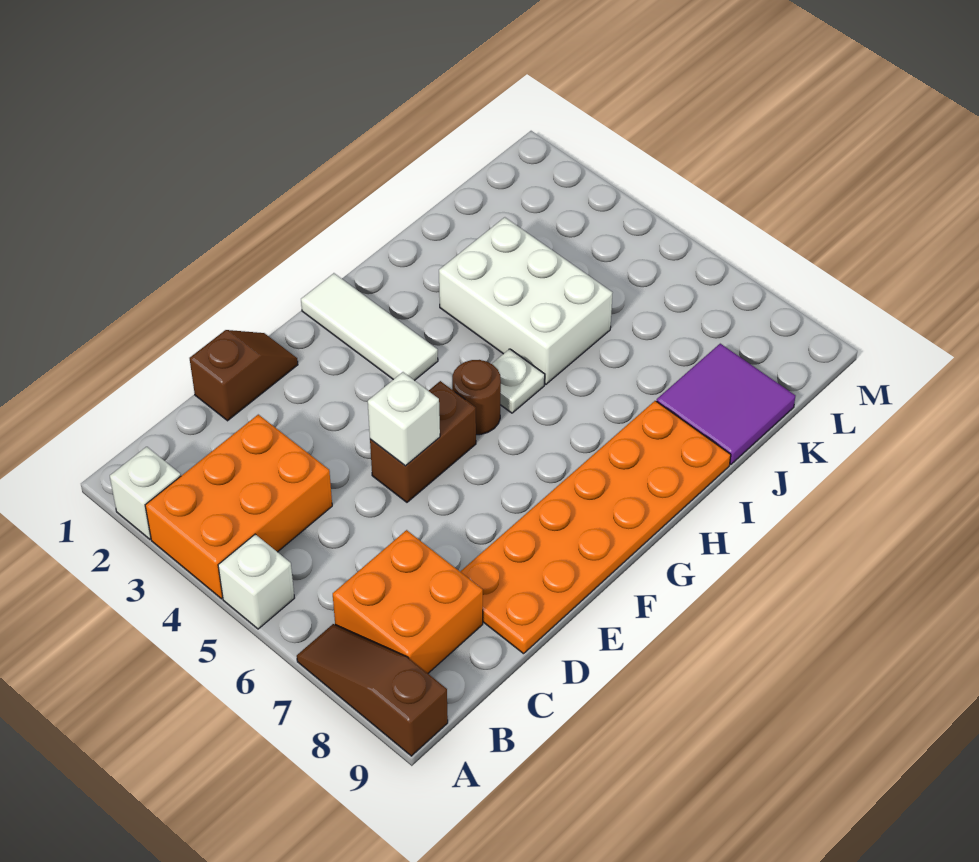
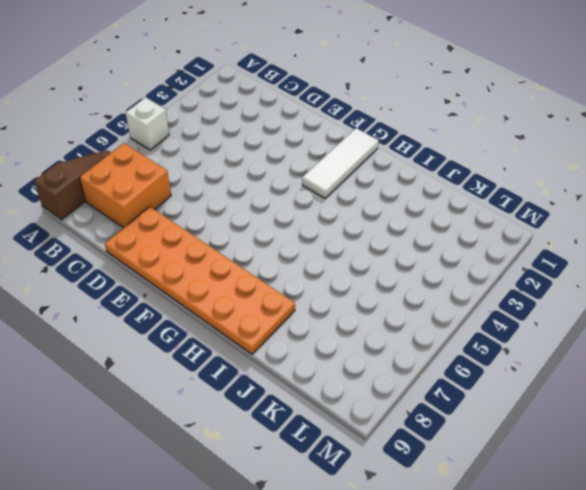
none -> white 1x1 brick [110,447,181,539]
none -> orange 2x3 brick [145,415,332,599]
none -> brown 1x2 slope [190,330,298,421]

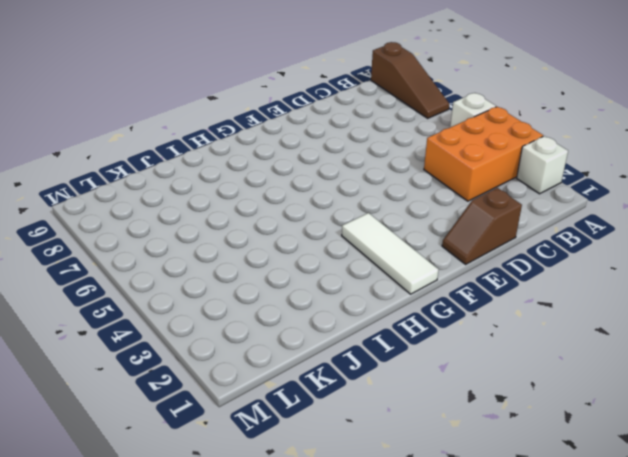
none -> orange 2x2 brick [333,530,483,673]
none -> orange 2x6 plate [460,401,731,654]
none -> brown 1x2 brick [370,381,476,502]

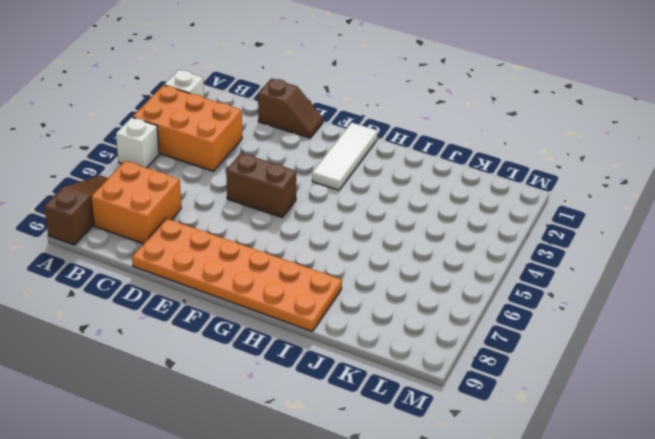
none -> brown 1x1 round brick [452,360,501,435]
none -> white 1x1 plate [492,349,545,413]
none -> white 2x3 brick [439,217,612,384]

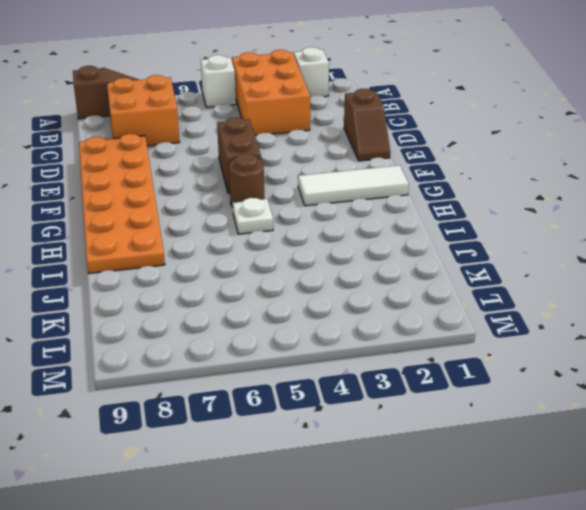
none -> white 2x3 brick [439,217,612,384]
none -> purple 2x2 tile [656,344,795,465]
none -> white 1x1 brick [368,372,440,466]

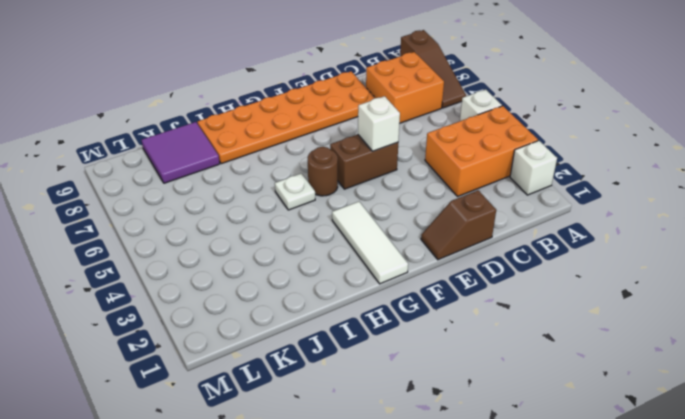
none -> white 2x3 brick [439,217,612,384]

